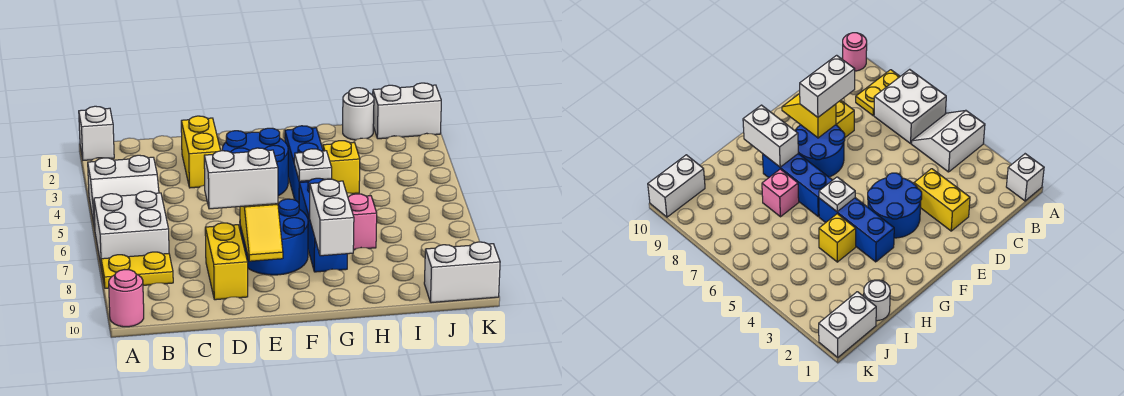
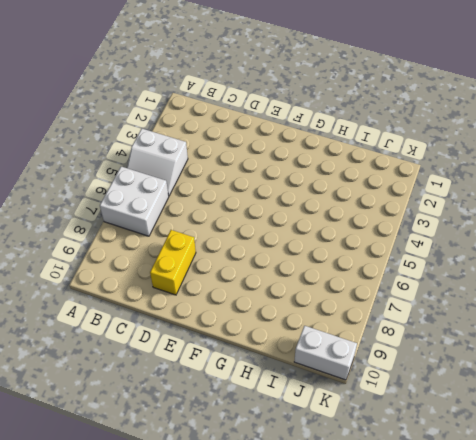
none -> white 1x1 brick [79,106,114,160]
none -> yellow 1x2 plate [101,252,173,288]
none -> pink 1x1 round brick [109,270,144,327]

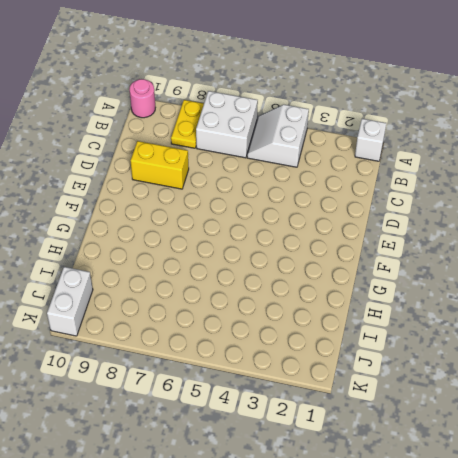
none -> yellow 1x2 brick [181,116,221,188]
none -> blue 2x2 round brick [222,128,288,196]
none -> blue 2x2 round brick [240,199,308,275]

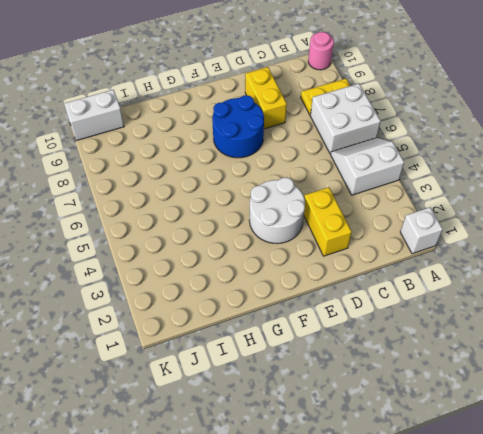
white 2x2 round brick [249,177,305,244] -> blue 2x2 round brick [222,128,288,196]
none -> blue 1x3 brick [285,126,325,203]
none -> blue 1x3 brick [299,178,347,272]
none -> yellow 1x1 brick [323,141,360,194]

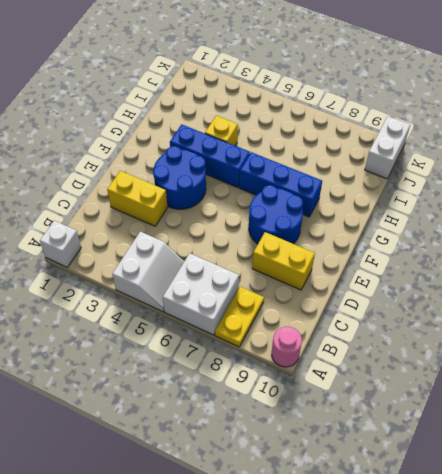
none -> pink 1x1 brick [348,194,377,250]
none -> white 1x1 round brick [343,88,374,140]
none -> white 1x2 brick [373,83,441,139]

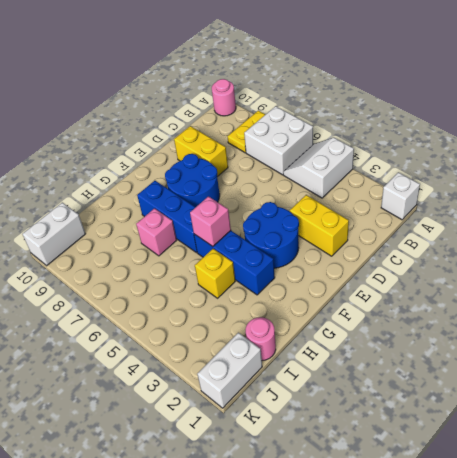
pink 1x1 brick [190,197,231,246] -> white 1x1 plate [294,149,332,181]
pink 1x1 round brick [246,317,276,360] -> white 1x1 round brick [343,88,374,140]
none -> yellow 1x2 slope [240,204,283,261]
none -> white 1x2 brick [310,179,354,256]
none -> white 1x2 brick [204,148,278,209]

